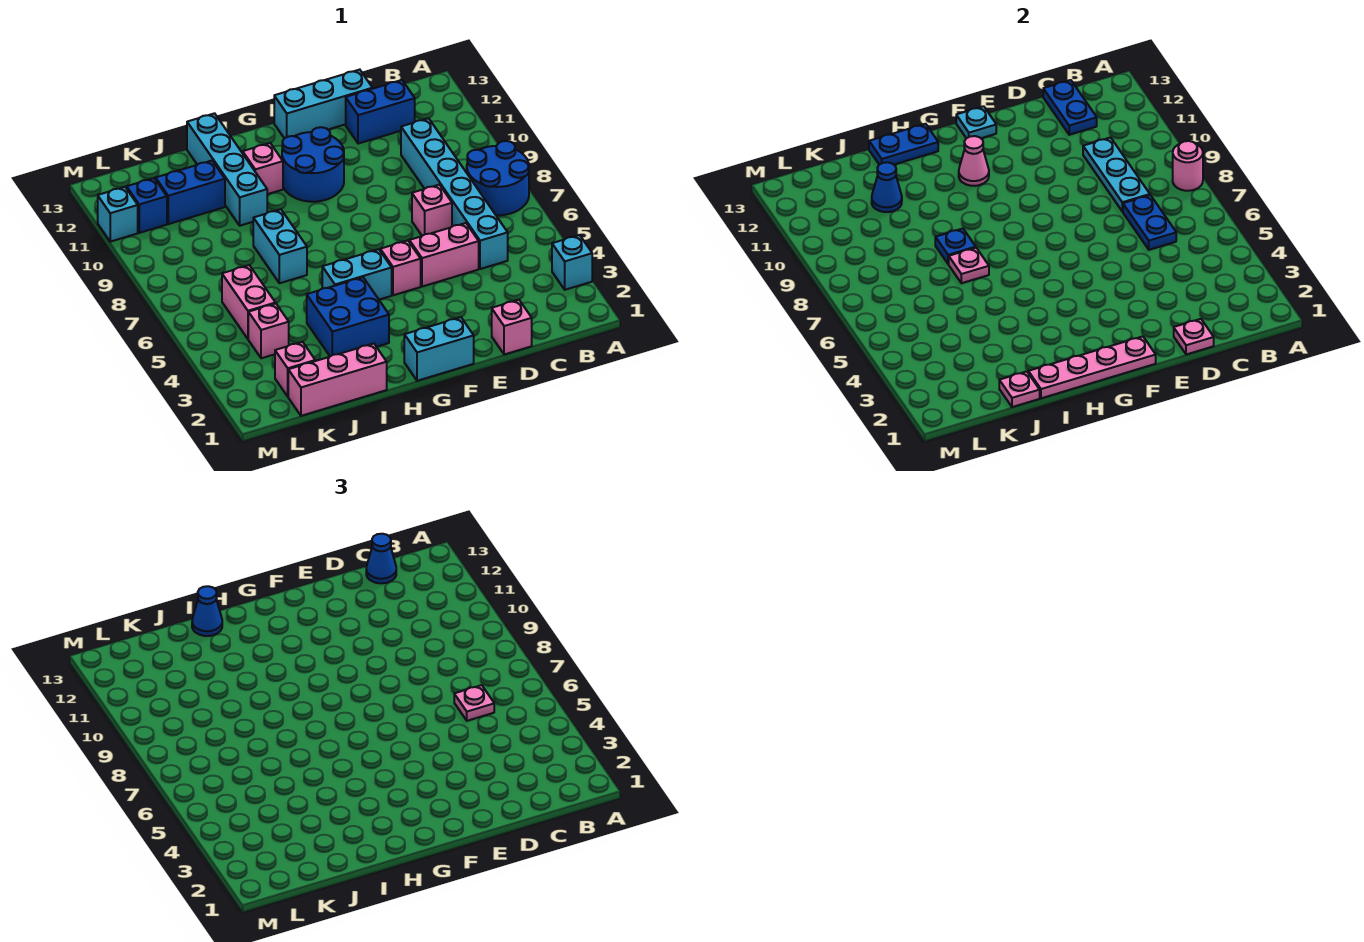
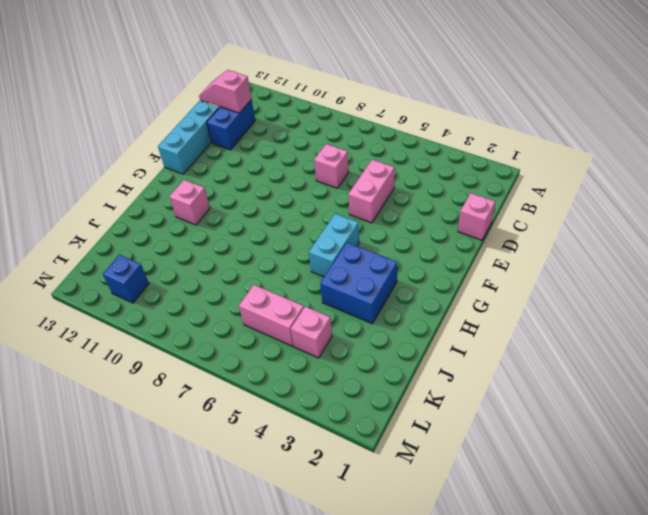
pink 1x2 slope [199,70,252,113] -> blue 1x2 plate [1043,80,1097,135]
none -> cyan 1x1 brick [552,235,592,290]
none -> blue 2x2 round brick [467,141,529,215]
none -> cyan 1x6 brick [401,118,508,269]
none -> cyan 1x2 brick [404,317,474,381]

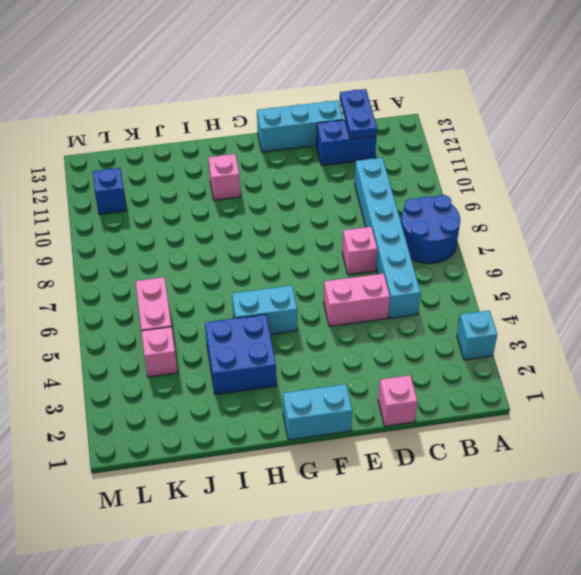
none -> pink 1x1 brick [380,241,421,295]
none -> blue 2x2 round brick [282,127,344,202]
none -> pink 1x3 brick [288,344,387,416]
none -> cyan 1x2 brick [253,209,307,283]

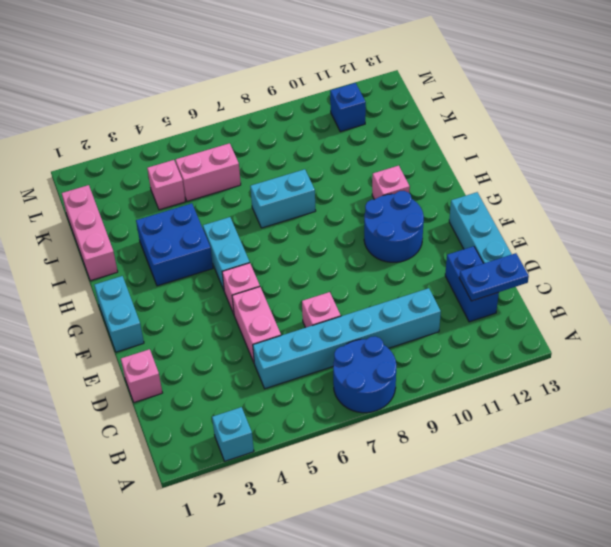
none -> cyan 1x4 brick [187,113,267,226]
none -> blue 1x2 brick [156,161,225,224]
none -> pink 1x1 brick [275,342,315,396]
none -> cyan 1x1 brick [98,187,138,242]

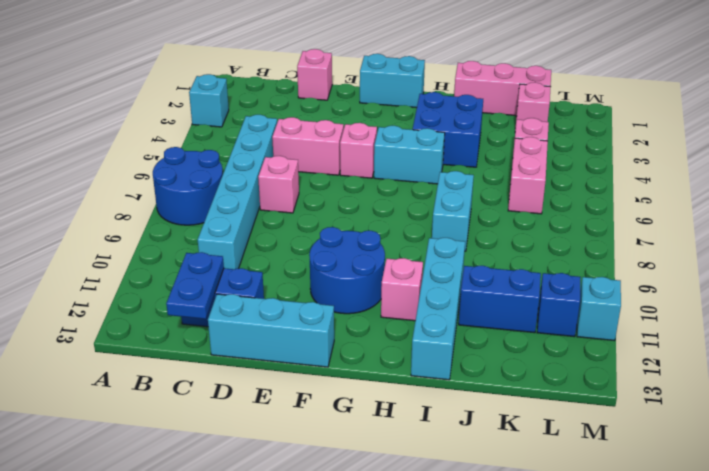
none -> pink 1x1 round brick [1173,141,1203,191]
none -> blue 1x2 plate [1123,195,1176,250]
none -> cyan 1x3 plate [1083,138,1150,211]
none -> pink 1x1 plate [1174,319,1214,355]

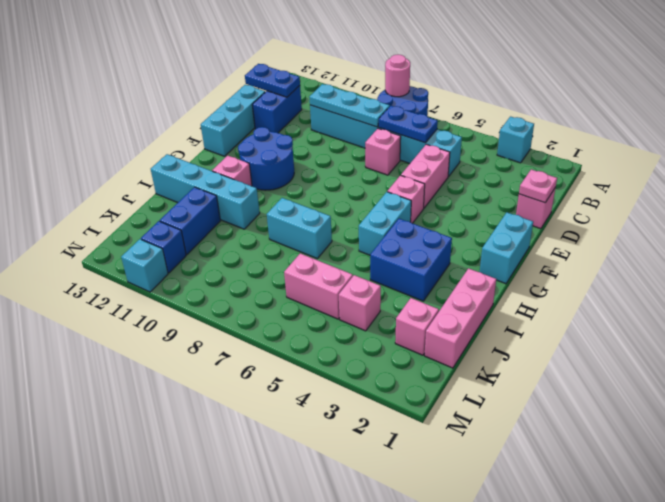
none -> pink 1x4 plate [1028,336,1156,398]
none -> cyan 1x1 plate [956,106,996,138]
none -> pink 1x1 cone [959,136,989,186]
none -> blue 1x2 plate [869,124,938,165]

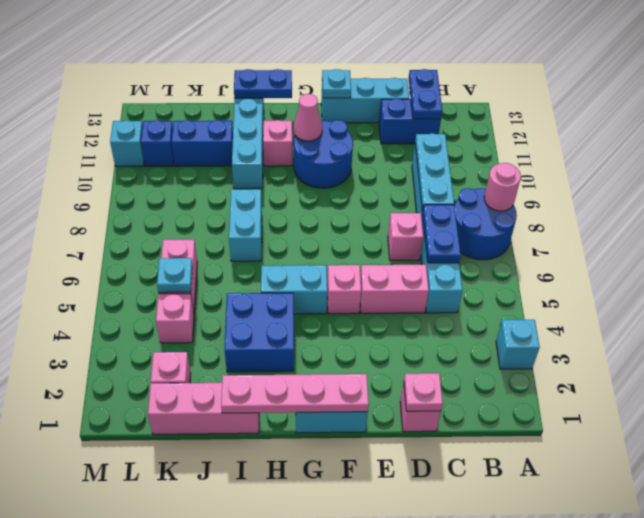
cyan 1x1 plate [157,258,193,292] -> none
none -> pink 1x1 plate [949,248,989,283]
none -> blue 1x1 plate [935,229,976,264]
none -> pink 1x1 plate [999,371,1040,407]
none -> blue 1x1 cone [872,162,902,212]

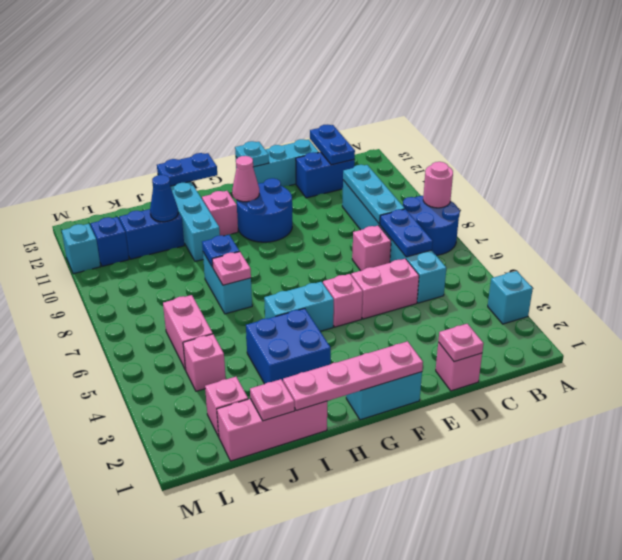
none -> pink 1x1 plate [454,685,494,721]
none -> blue 1x1 cone [366,534,396,583]
none -> blue 1x1 cone [192,586,222,636]

